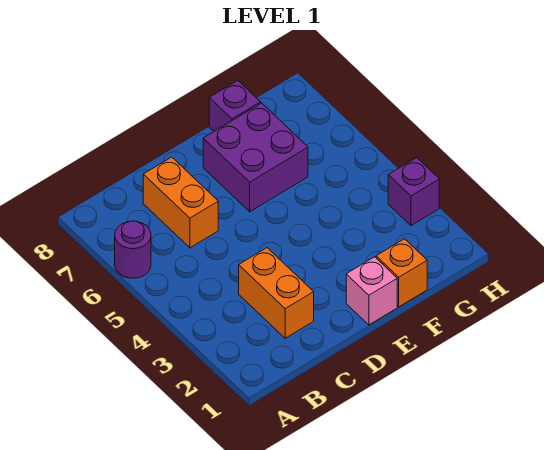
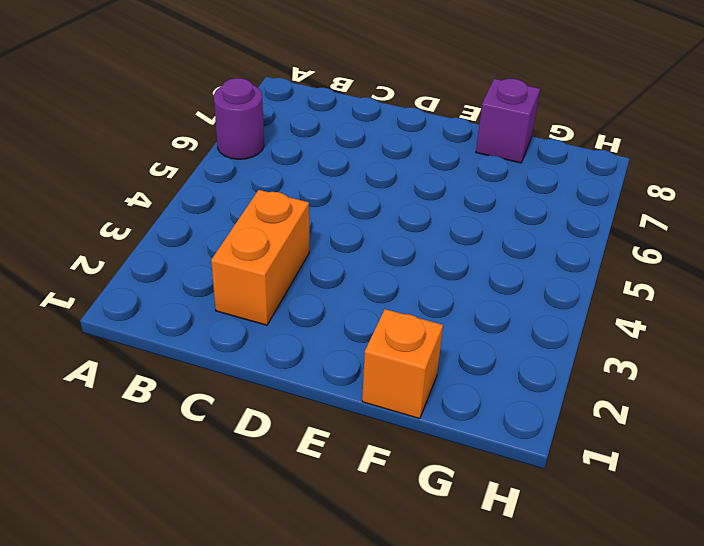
none -> orange 1x2 brick [143,157,218,248]
none -> pink 1x1 brick [346,257,397,325]

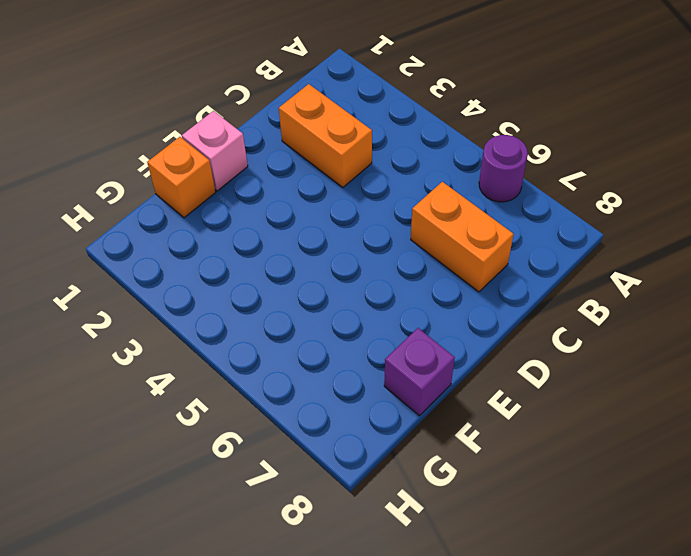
none -> purple 2x2 brick [203,103,308,212]
none -> purple 1x1 brick [388,158,439,226]

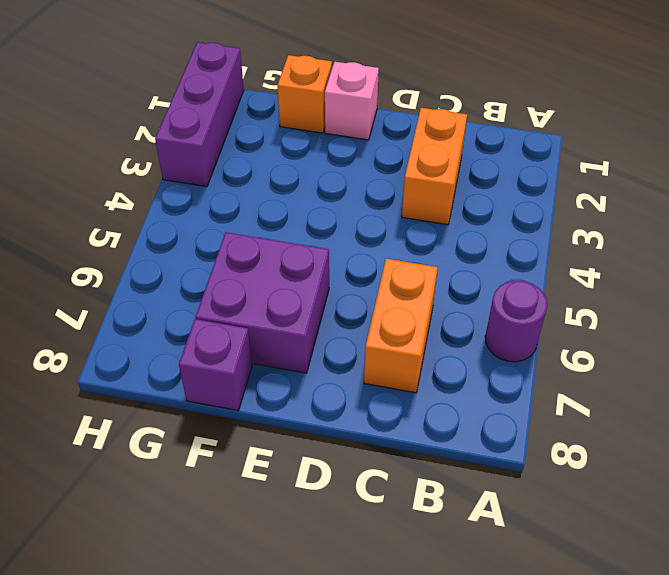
purple 1x3 brick [155,42,244,187] -> purple 1x1 brick [388,158,439,226]

